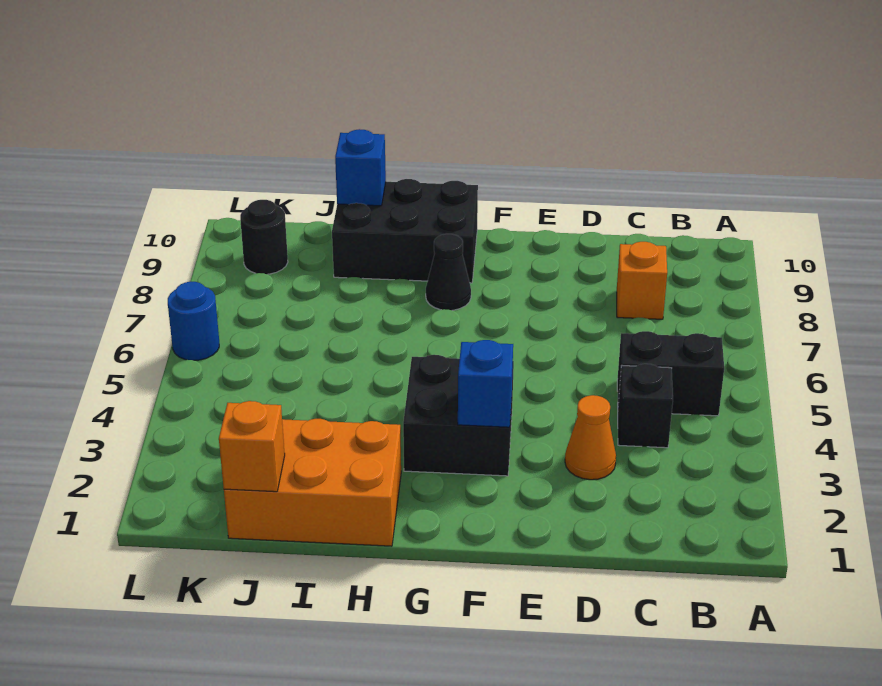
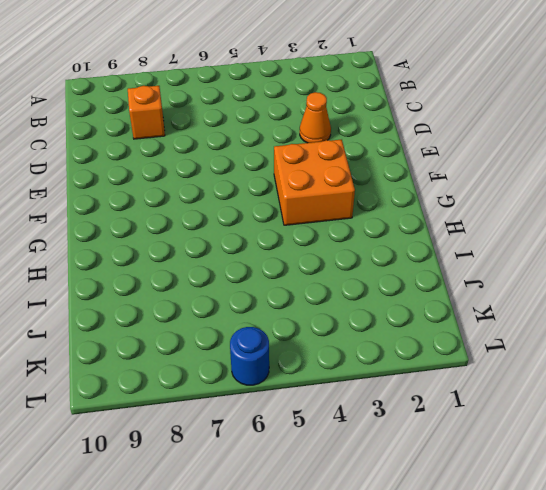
orange 2x2 brick [274,140,355,225] -> black 2x2 brick [403,355,514,476]
none -> black 1x2 brick [617,331,724,416]
none -> black 1x1 brick [618,364,673,448]
none -> black 1x1 cone [426,234,471,310]

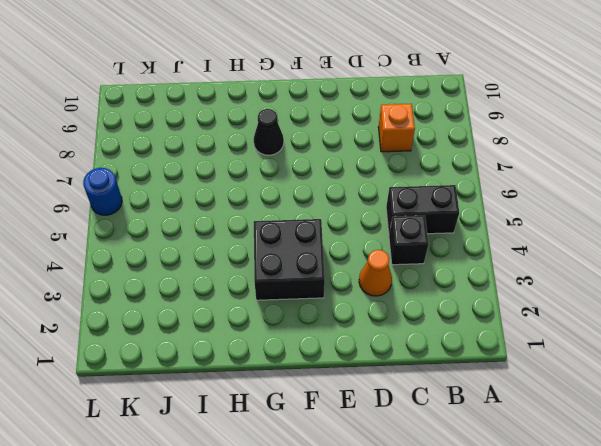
none -> black 2x3 brick [332,179,478,283]
none -> orange 2x3 brick [224,419,401,546]
none -> black 1x1 round brick [240,200,288,274]

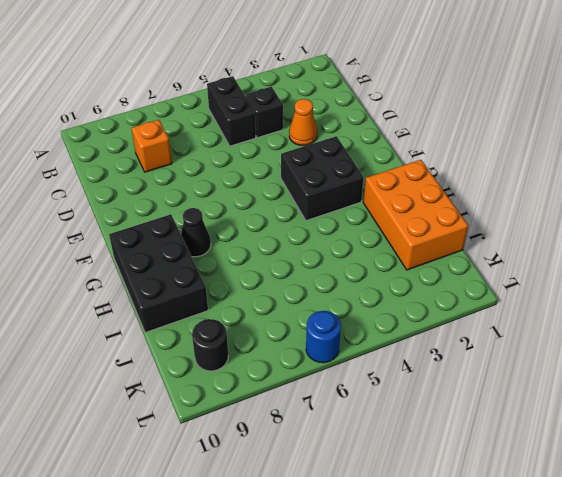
none -> blue 1x1 brick [458,340,513,427]
none -> blue 1x1 brick [335,129,386,206]
none -> orange 1x1 brick [219,401,285,492]

